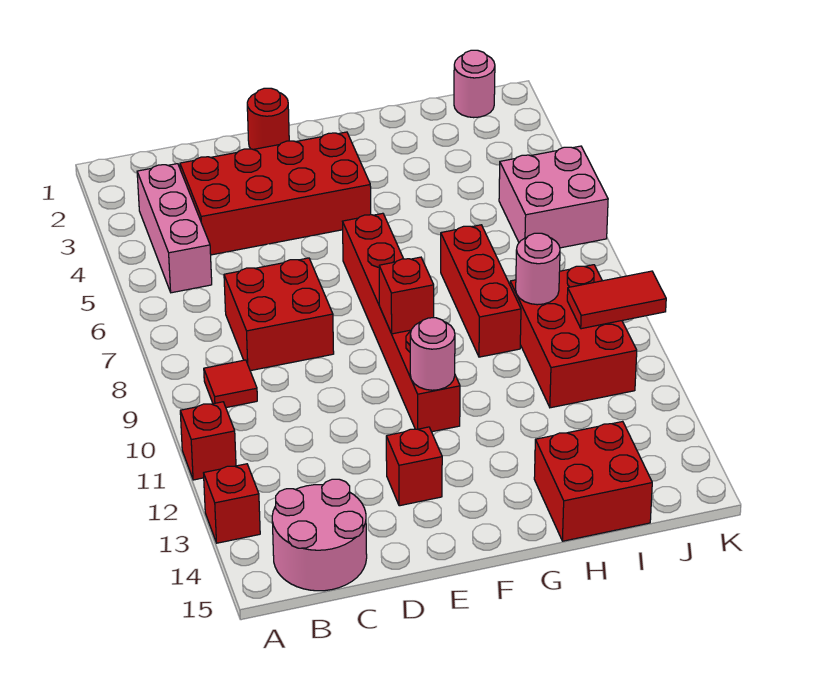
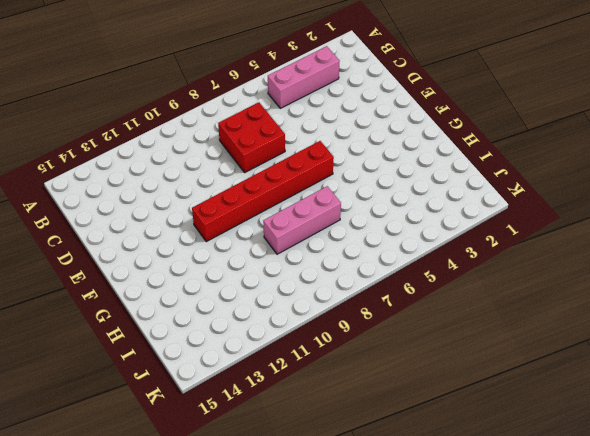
pink 1x3 brick [263,186,341,254] -> red 1x3 brick [441,225,521,357]
none -> red 1x1 brick [180,402,236,480]
none -> red 1x1 brick [204,464,260,543]
none -> red 1x1 tile [204,360,257,408]

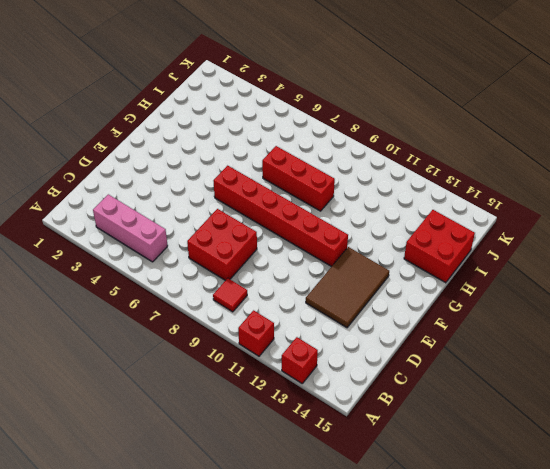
brown 2x3 tile [306,247,389,328] -> red 1x1 brick [386,427,442,506]
none -> pink 2x2 round brick [272,479,367,591]
none -> red 2x4 brick [180,132,371,255]
none -> red 1x1 round brick [247,88,289,149]

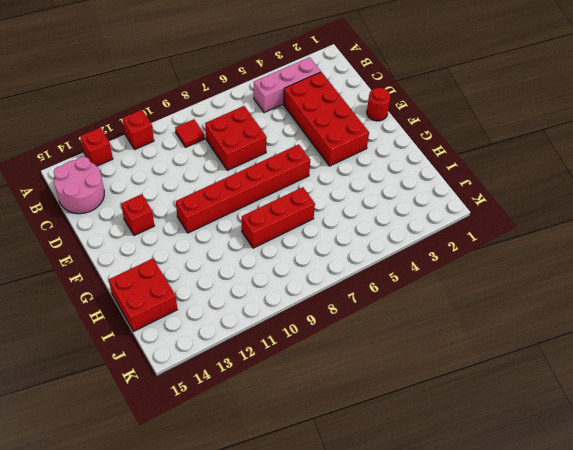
none -> red 2x3 brick [510,265,637,408]
none -> pink 1x1 round brick [454,50,495,118]
none -> pink 2x2 brick [499,146,608,248]

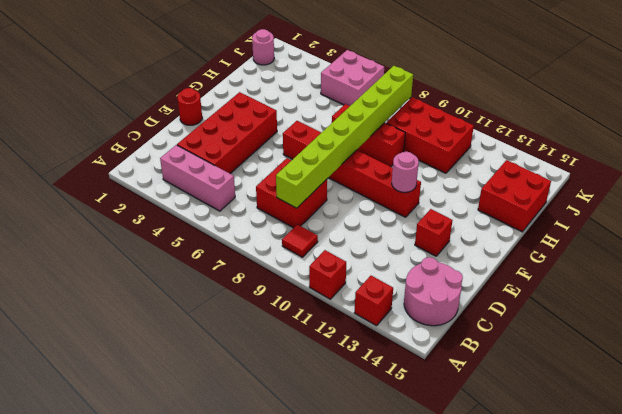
lime 1x8 brick [276,66,413,208] -> none
none -> red 1x1 brick [379,257,434,334]
none -> pink 1x1 round brick [516,233,560,305]
none -> red 1x2 tile [567,271,666,329]

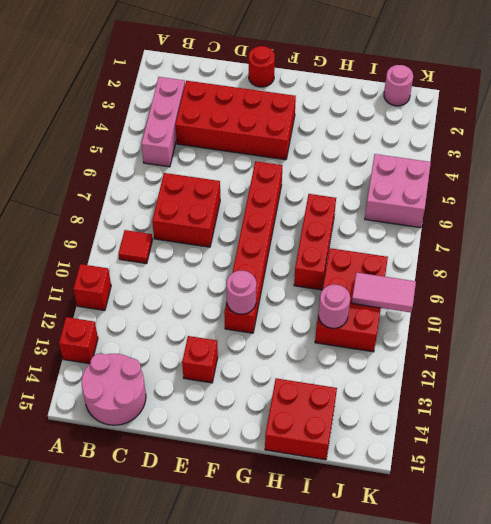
pink 1x1 round brick [319,284,350,328] -> pink 1x1 round brick moved to [516,233,560,305]
pink 1x2 tile [352,273,416,312] -> red 1x2 tile [567,271,666,329]
none -> red 1x1 brick [379,257,434,334]

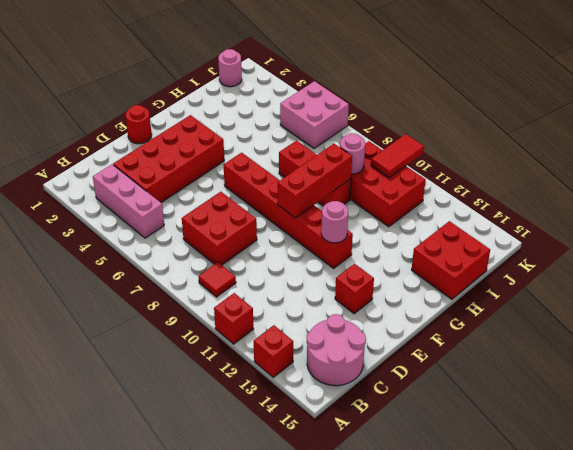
red 1x3 brick [278,144,352,218] -> red 1x1 brick [379,257,434,334]

